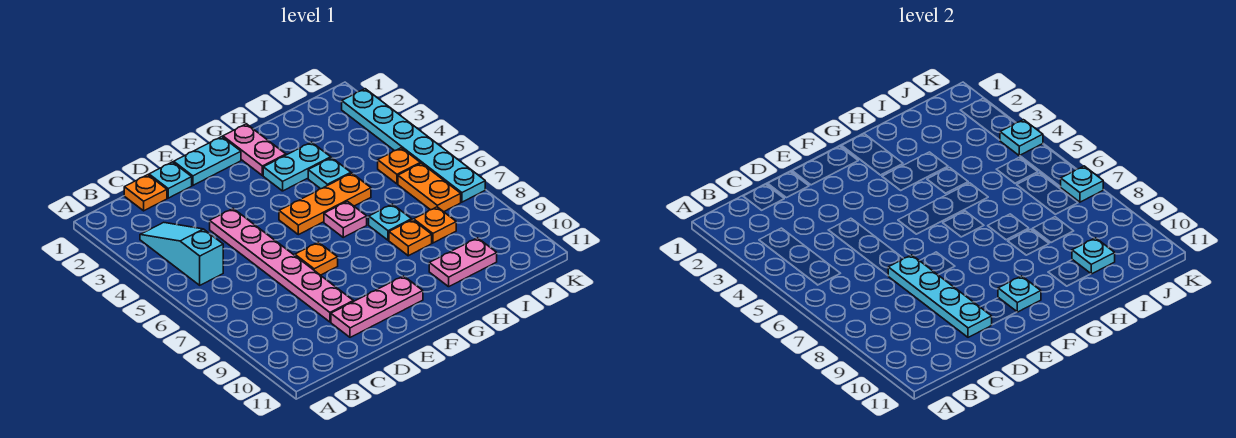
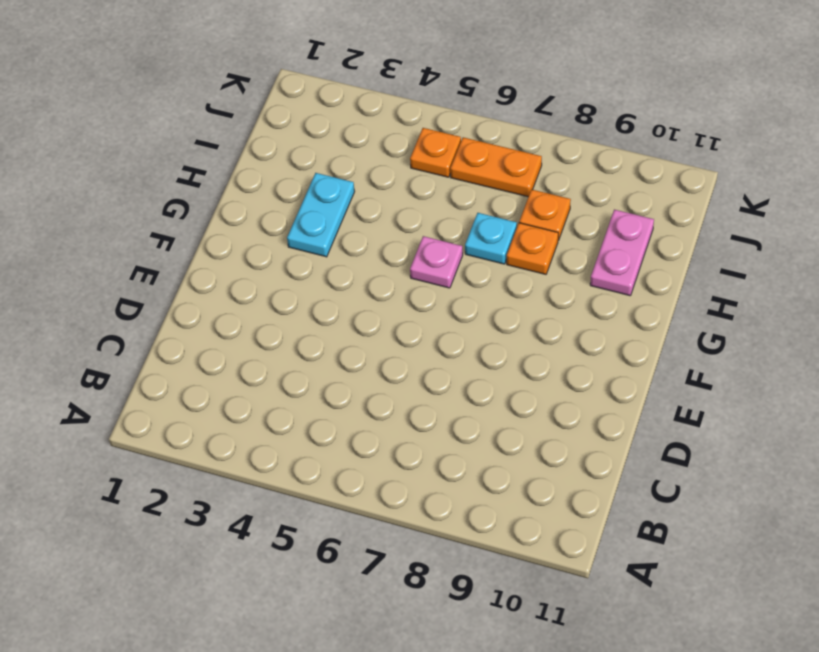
none -> cyan 1x3 slope [140,222,223,285]
none -> orange 1x1 plate [124,175,167,211]
none -> cyan 1x1 plate [149,162,192,198]

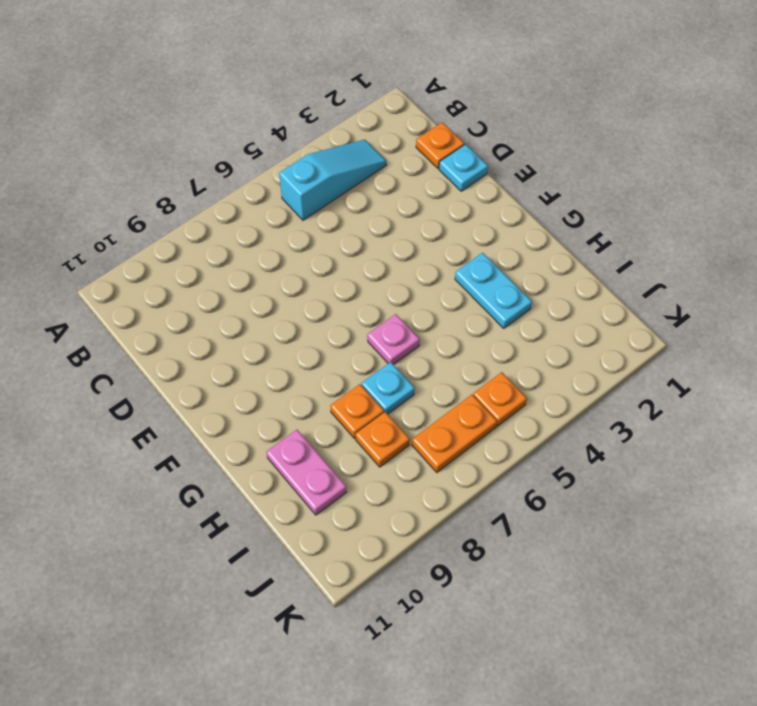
none -> pink 1x6 plate [210,209,353,322]
none -> pink 1x3 plate [331,276,423,337]
none -> cyan 1x2 plate [174,137,241,185]

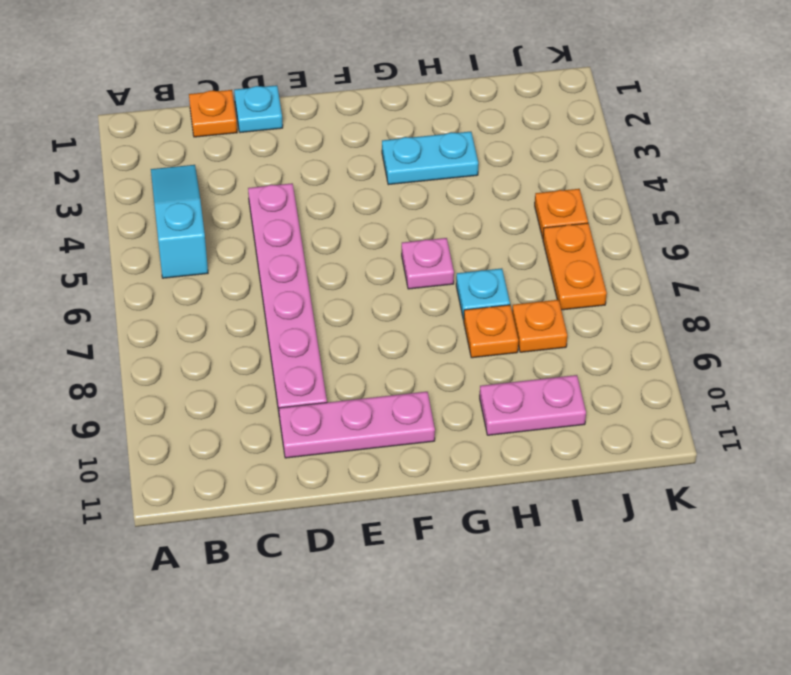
none -> cyan 1x2 plate [174,137,241,185]
none -> orange 1x1 plate [295,242,338,275]
none -> orange 1x3 plate [279,173,371,235]

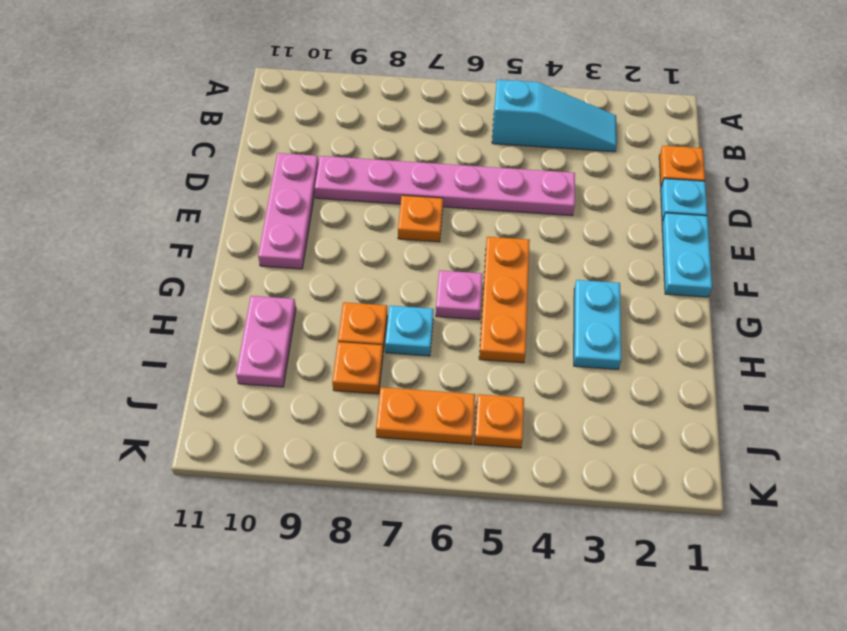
none -> pink 1x2 plate [223,124,286,176]
none -> cyan 1x1 plate [308,158,351,189]
none -> cyan 1x6 plate [342,89,485,202]

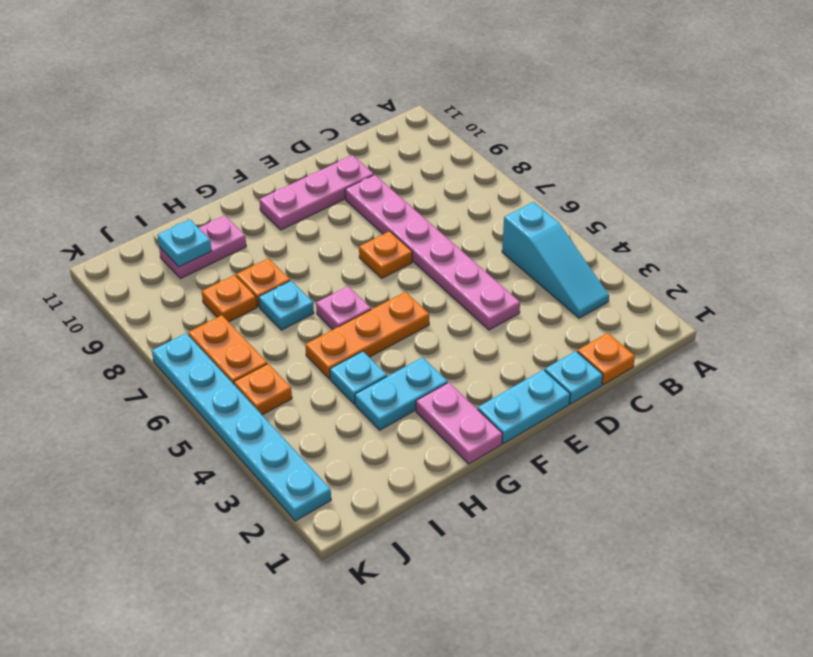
none -> cyan 1x4 plate [888,255,992,337]
none -> cyan 1x1 plate [998,276,1041,312]
none -> cyan 1x1 plate [1000,120,1043,156]

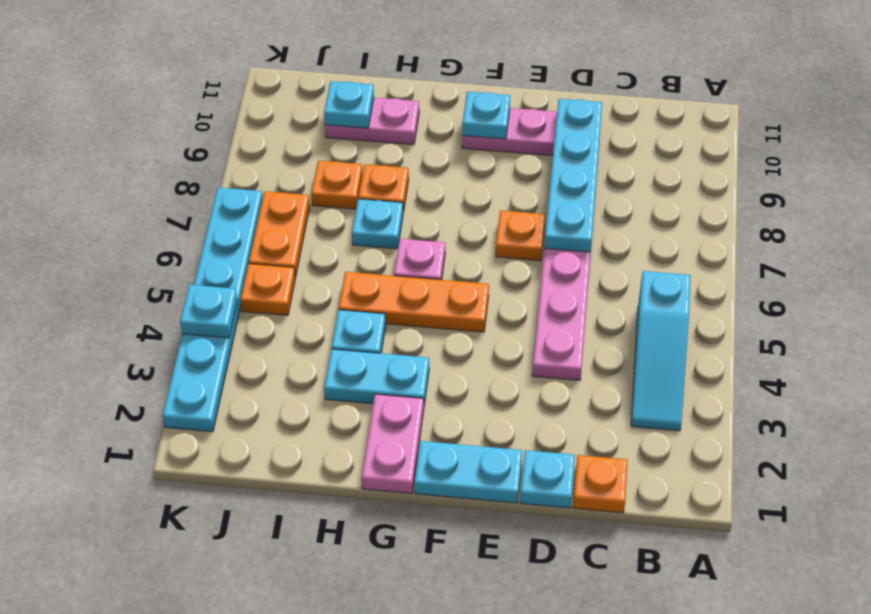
none -> cyan 1x1 plate [1061,166,1103,202]

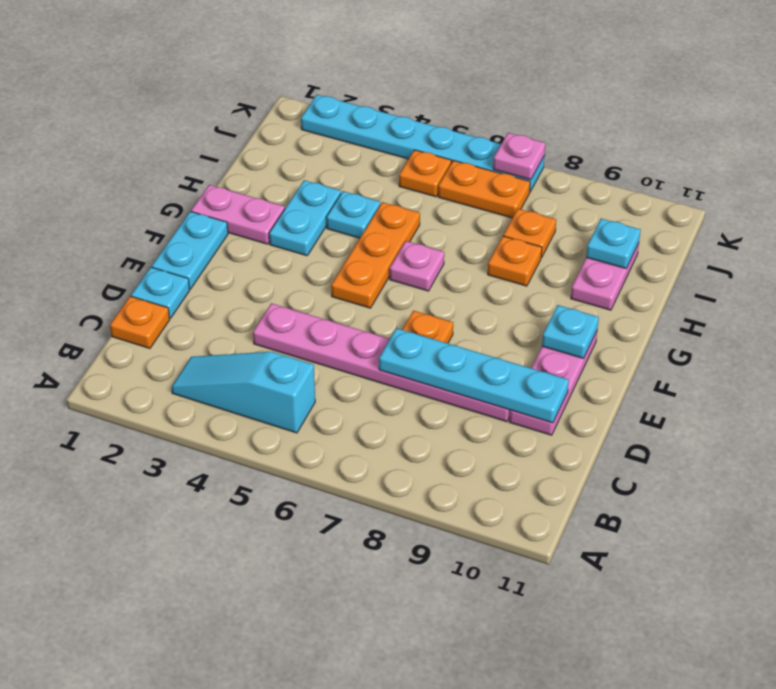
pink 1x1 plate [493,133,545,180] -> cyan 1x1 plate [1061,166,1103,202]
none -> cyan 1x1 plate [369,204,412,240]
none -> cyan 1x1 plate [1000,120,1043,156]

